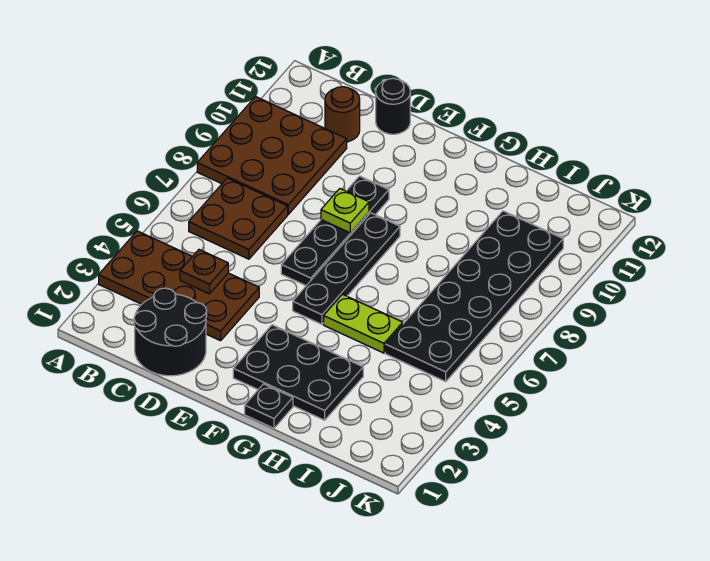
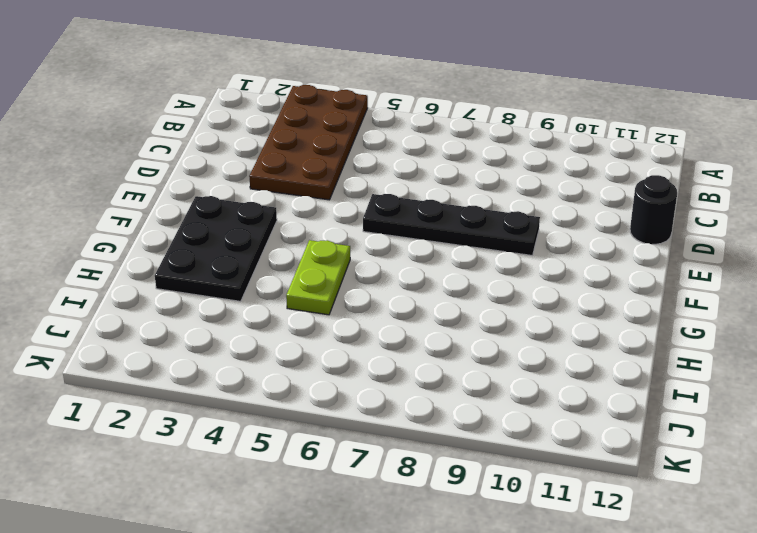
none -> brown 3x3 plate [197,97,347,214]
none -> brown 2x2 plate [189,178,288,259]
none -> black 2x2 round brick [134,288,207,376]

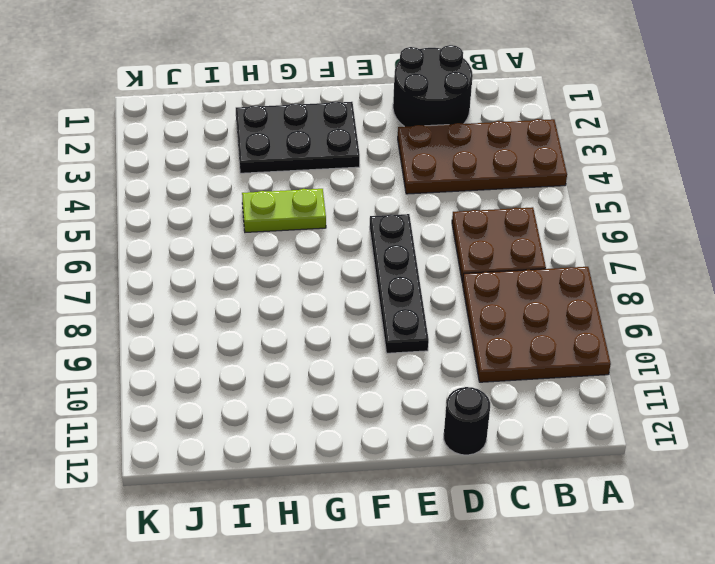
none -> brown 1x1 round brick [325,87,360,142]
none -> black 1x4 plate [293,213,400,324]
none -> black 1x1 plate [245,384,293,428]

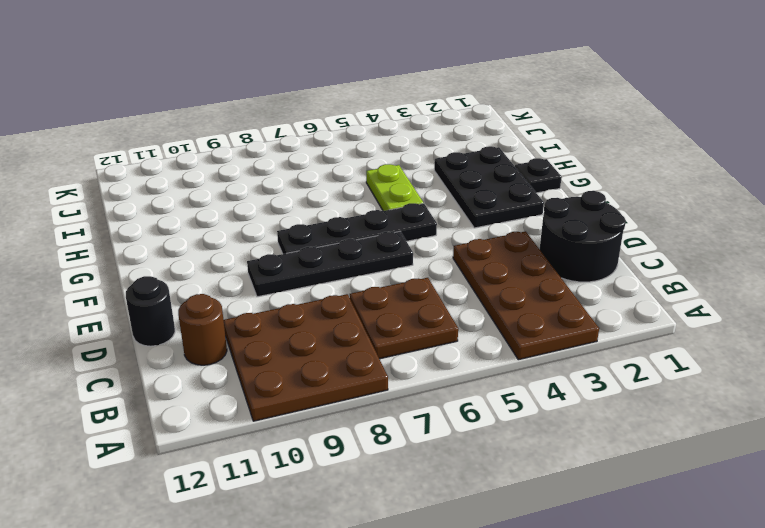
none -> black 2x6 plate [385,211,563,382]
none -> brown 1x1 plate [180,250,228,294]
none -> lime 1x1 plate [321,189,369,233]

